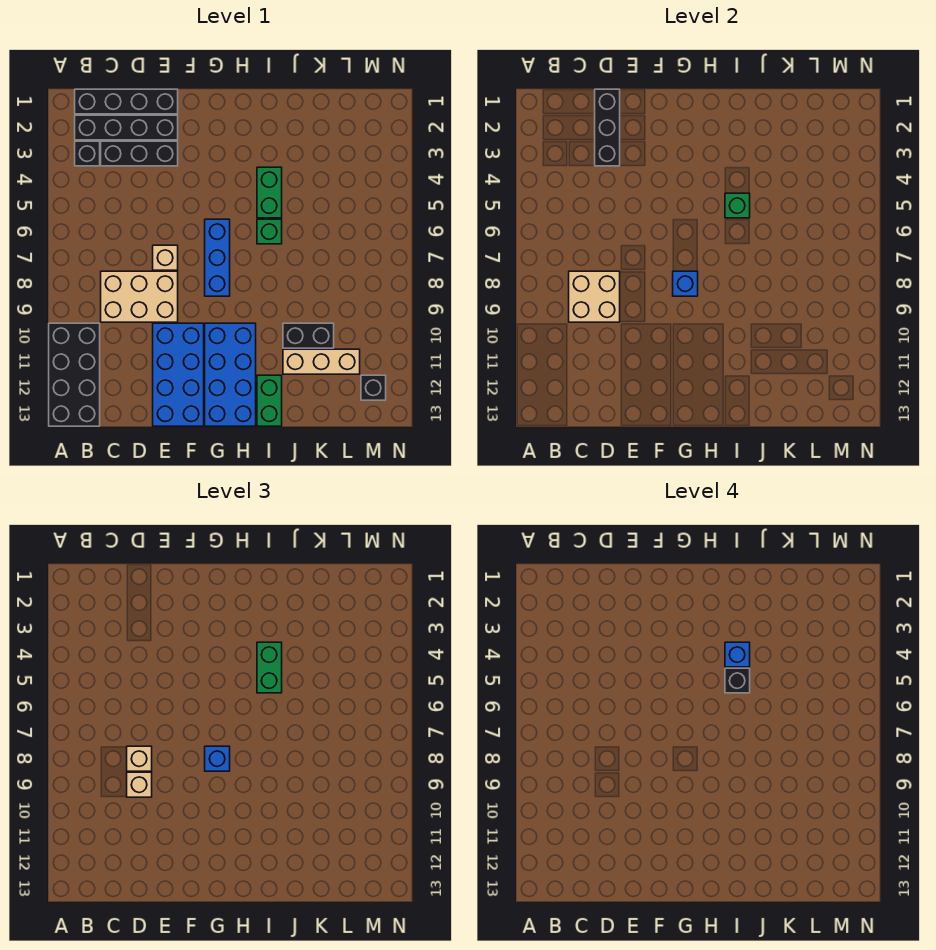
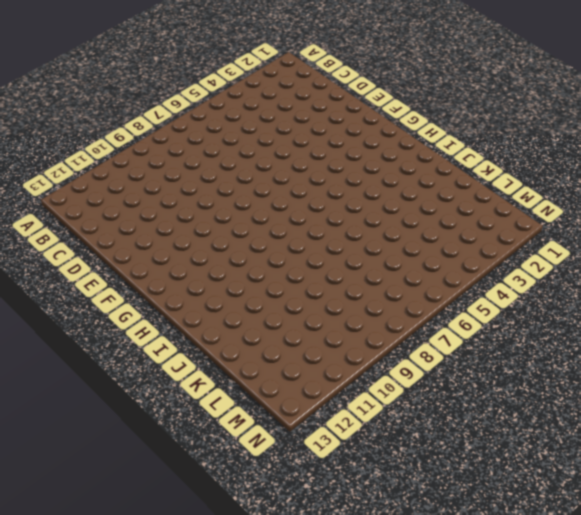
none -> black 2x4 brick [49,323,100,426]
none -> black 1x4 brick [75,89,178,114]
none -> black 1x4 brick [75,115,178,140]

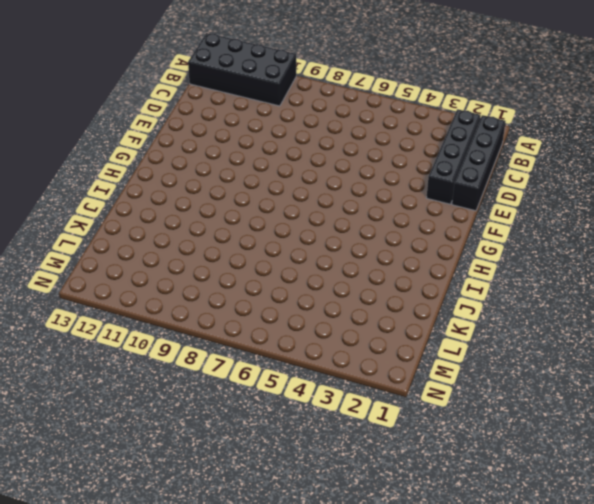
none -> black 1x1 brick [75,141,100,166]
none -> black 1x3 brick [101,141,178,166]
none -> tan 2x3 brick [101,271,178,322]

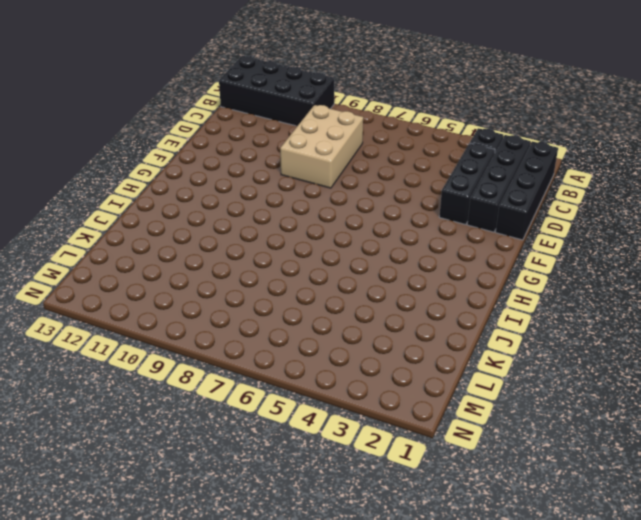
none -> tan 1x1 brick [153,245,178,270]
none -> blue 2x4 brick [153,323,204,426]
none -> blue 1x3 brick [205,219,230,296]

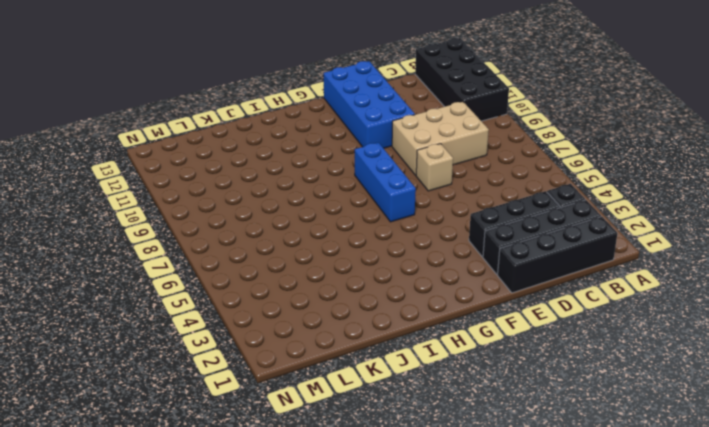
none -> blue 2x4 brick [205,323,256,426]
none -> green 1x2 brick [257,167,282,218]
none -> green 1x1 brick [257,219,282,244]

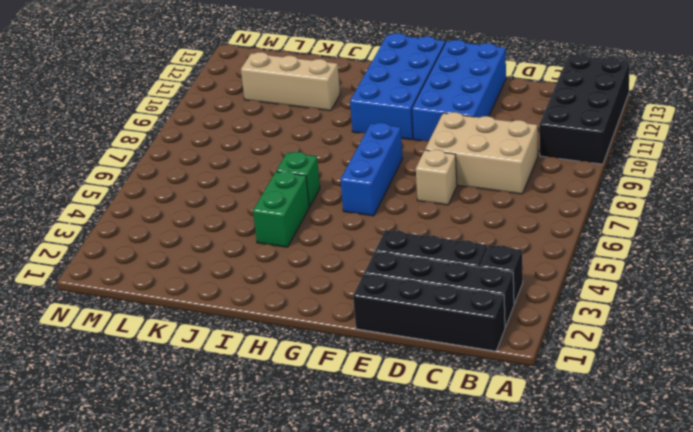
none -> green 1x2 brick [257,375,282,426]
none -> black 1x2 brick [283,323,334,348]
none -> black 1x1 brick [361,375,386,400]

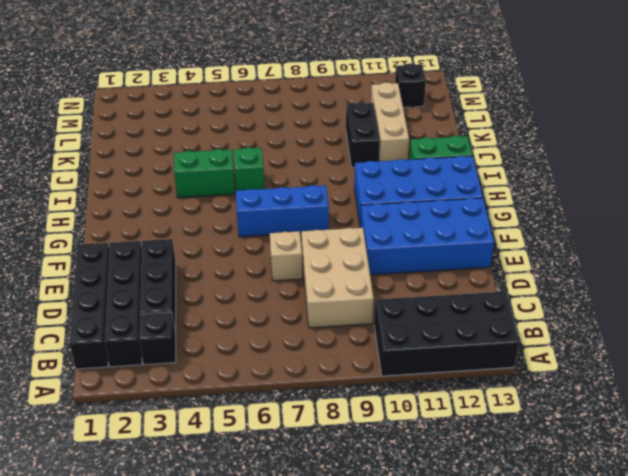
none -> tan 2x2 brick [569,271,620,322]
none -> black 1x3 brick [595,89,620,166]
none -> blue 1x1 brick [673,271,698,296]

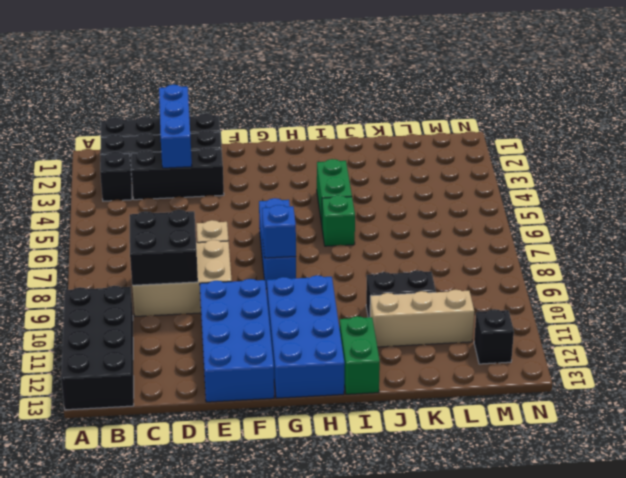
black 2x2 brick [130,210,198,285] -> tan 2x2 brick [569,271,620,322]
blue 1x3 brick [159,85,192,168] -> black 1x3 brick [595,89,620,166]
none -> green 1x1 brick [725,193,750,218]
none -> tan 1x1 brick [127,746,152,771]
none -> tan 1x1 brick [127,772,152,797]

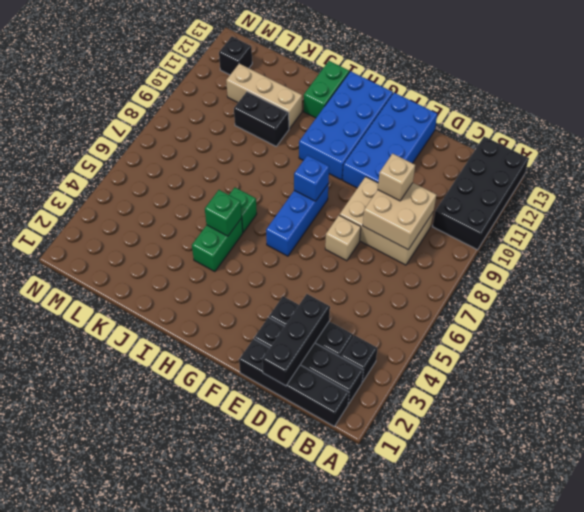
none -> tan 1x1 brick [127,746,152,771]
none -> blue 1x1 brick [205,746,230,771]
none -> green 1x2 brick [257,642,282,693]

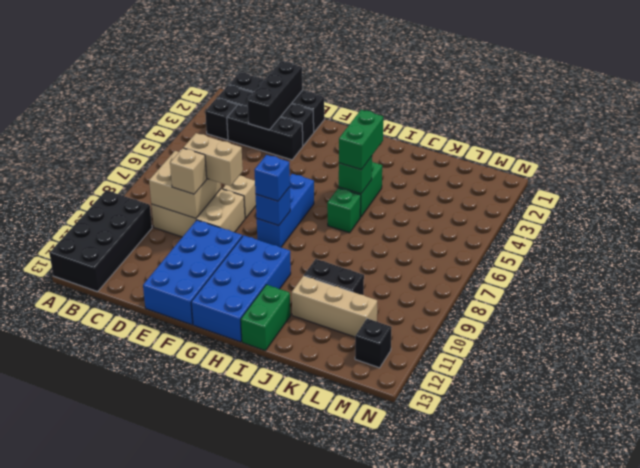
tan 1x2 brick [183,133,243,186] -> tan 1x1 brick [127,746,152,771]
none -> blue 1x1 brick [725,642,750,667]
none -> black 1x1 brick [725,668,750,693]

